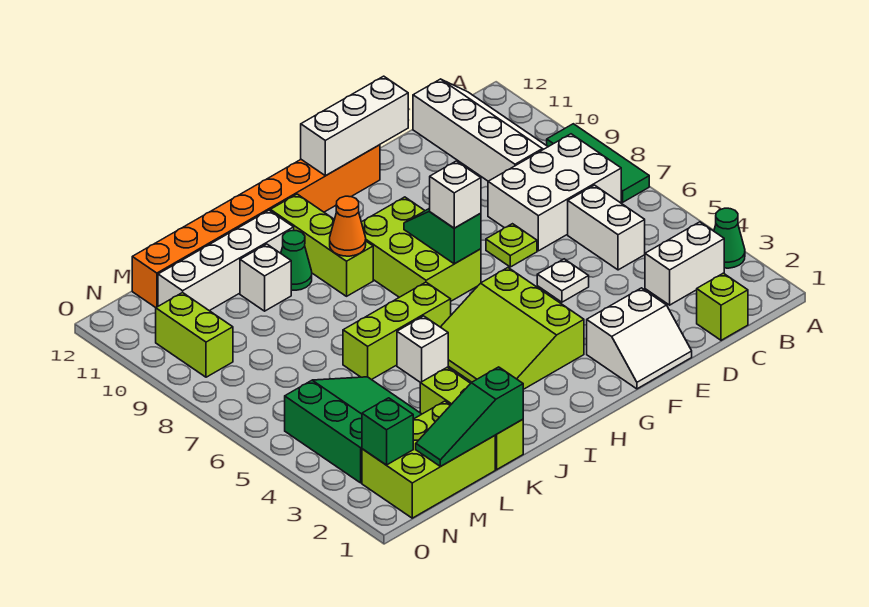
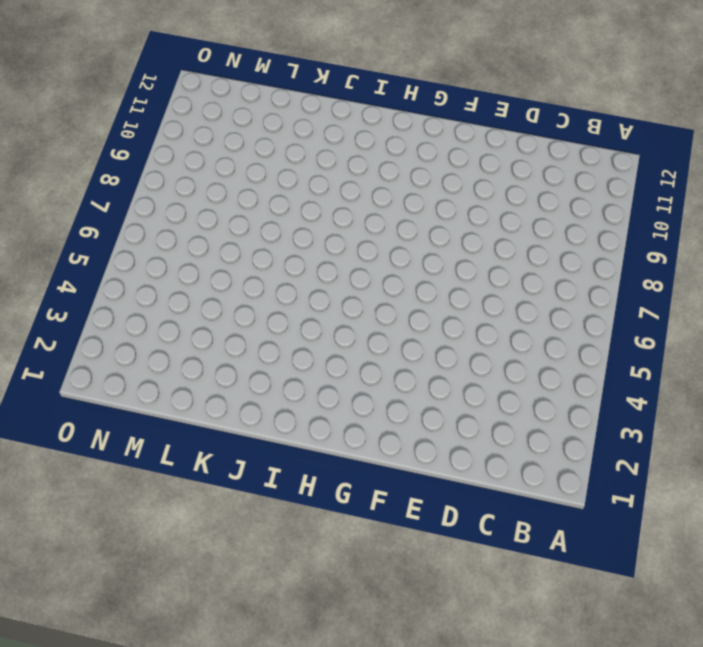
none -> green 1x1 cone [714,208,745,268]
none -> green 1x3 tile [547,124,649,202]
none -> white 1x2 brick [645,222,724,305]

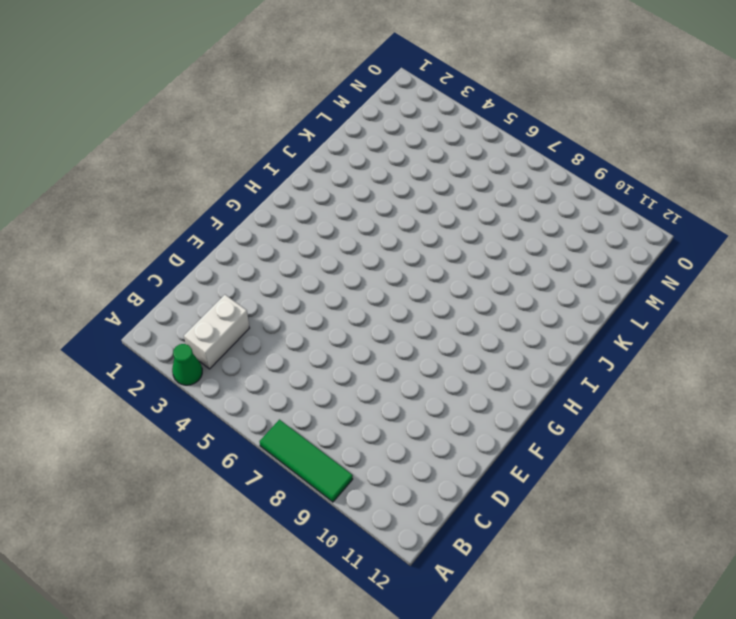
none -> white 2x3 brick [488,134,621,251]
none -> white 2x4 slope [413,79,548,181]
none -> lime 1x1 brick [697,273,748,340]

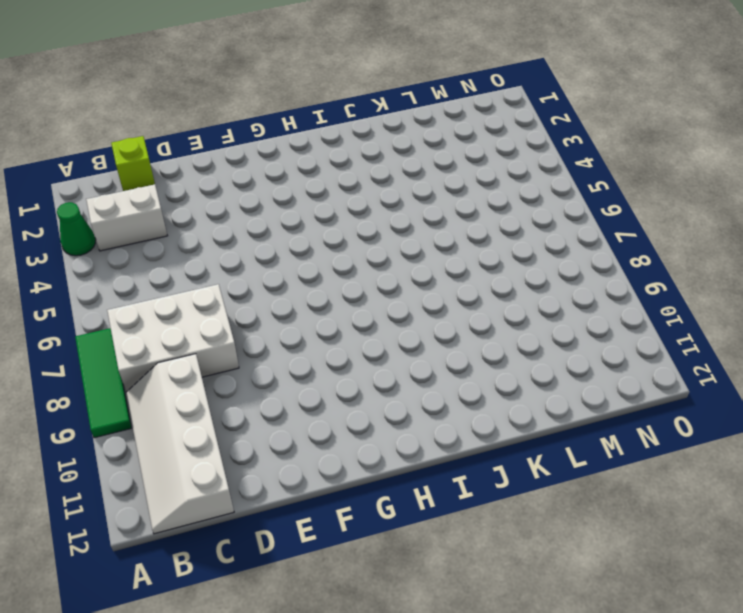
none -> white 1x2 brick [568,185,645,270]
none -> white 2x2 slope [587,288,692,389]
none -> white 1x1 plate [537,259,589,302]

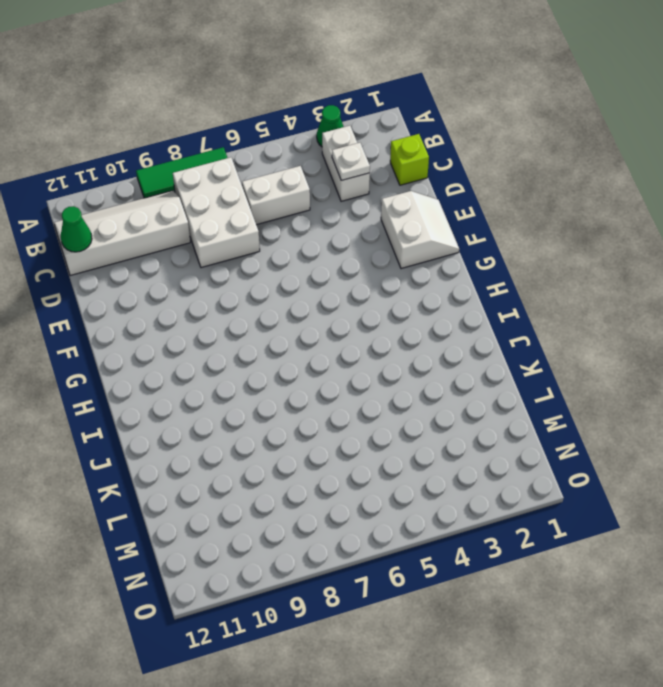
white 1x1 plate [332,143,370,180] -> white 1x1 plate moved to [537,259,589,302]
green 1x1 cone [61,206,92,252] -> green 1x1 cone moved to [281,231,312,290]
none -> lime 1x1 plate [486,224,537,267]
none -> orange 1x8 brick [132,145,380,308]
none -> lime 3x3 slope [441,268,584,389]

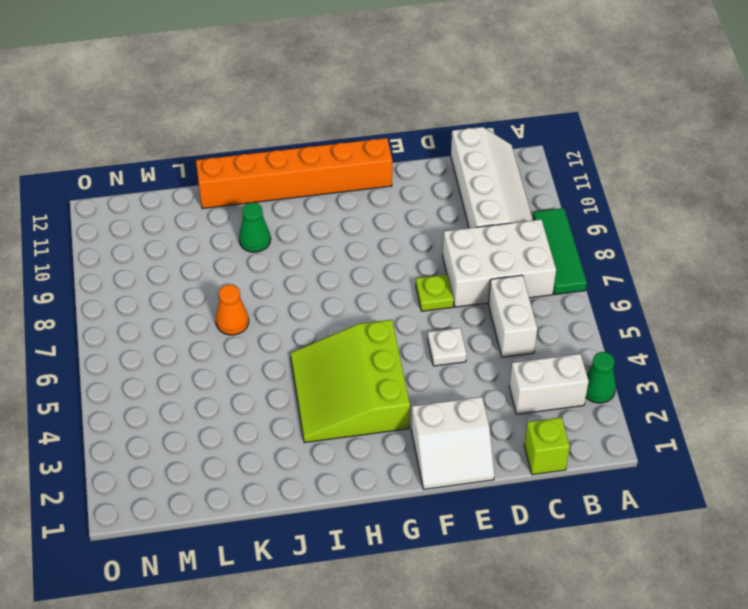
orange 1x6 brick [196,138,392,209] -> orange 1x8 brick [132,145,380,308]
orange 1x1 cone [216,284,249,335] -> orange 1x1 cone moved to [330,196,366,256]
none -> lime 2x3 brick [362,197,481,301]
none -> lime 1x3 brick [343,282,451,380]
none -> lime 1x3 brick [270,194,373,296]

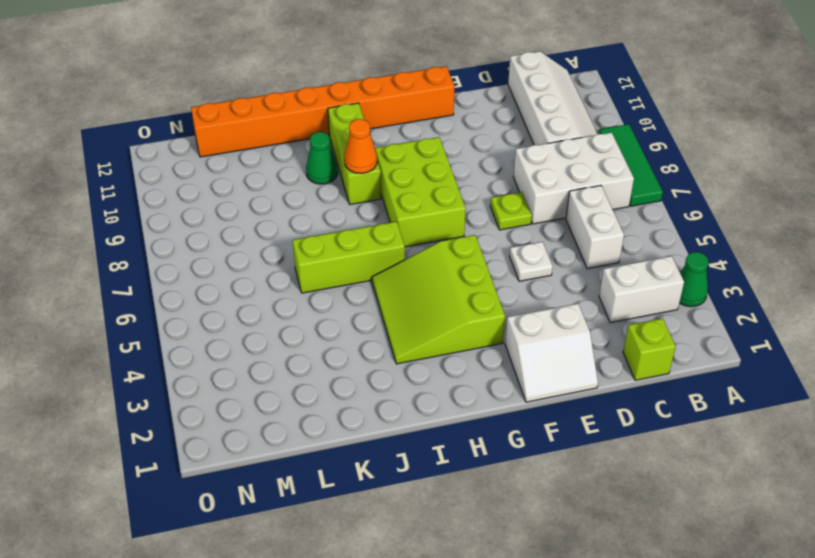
none -> white 1x1 brick [397,316,448,383]
none -> white 1x4 brick [158,210,294,311]
none -> lime 1x3 brick [420,367,523,470]

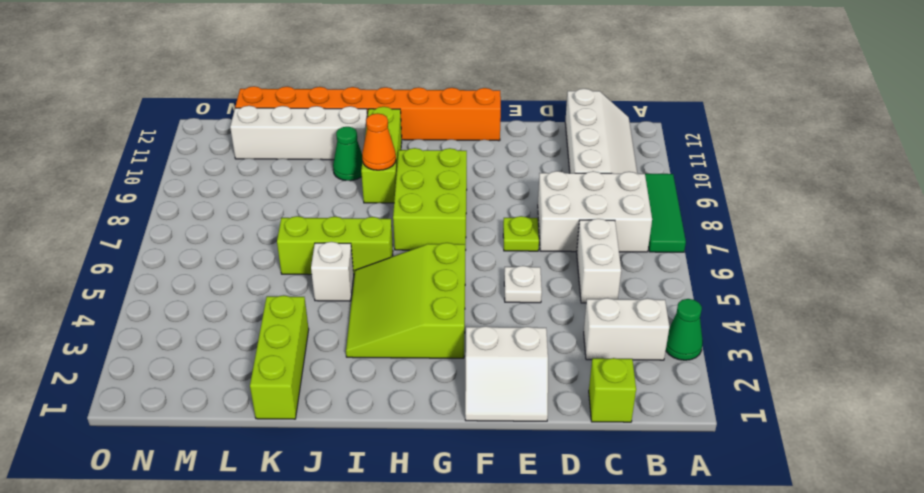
none -> white 1x1 brick [240,244,291,311]
none -> lime 2x3 brick [362,401,495,518]
none -> green 3x3 slope [285,377,421,483]

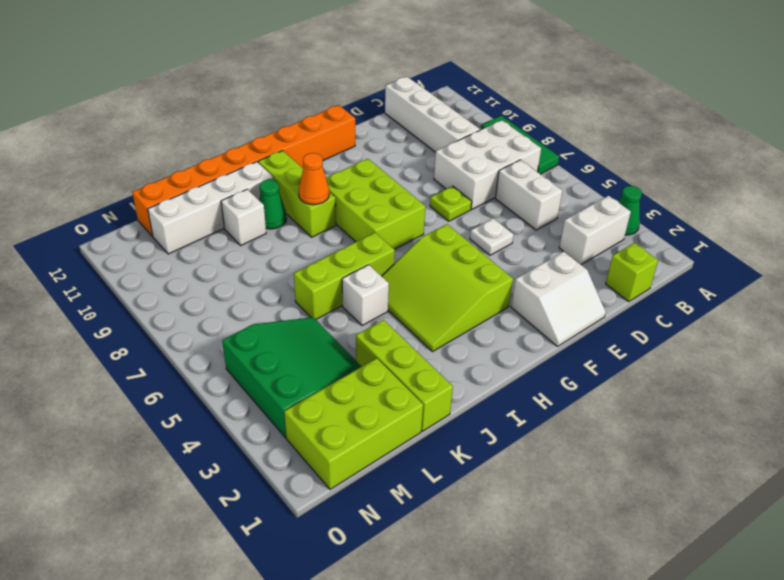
none -> lime 1x2 brick [156,292,233,377]
none -> white 1x3 brick [301,76,408,176]
none -> green 1x2 slope [404,208,481,264]

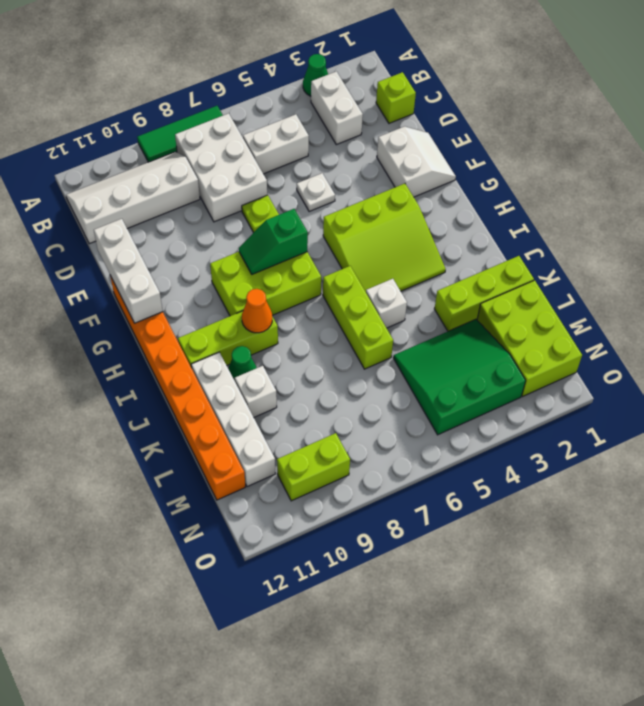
none -> green 1x3 slope [416,367,523,466]
none -> green 1x1 brick [362,398,413,465]
none -> white 1x1 brick [430,161,481,228]

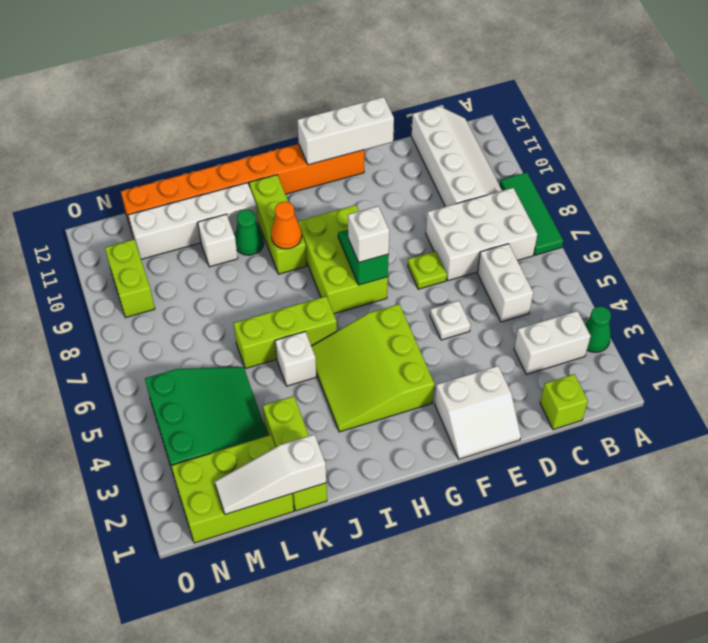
white 1x3 slope [215,434,326,514] -> green 1x3 slope [416,367,523,466]
none -> green 1x1 brick [362,398,413,465]

